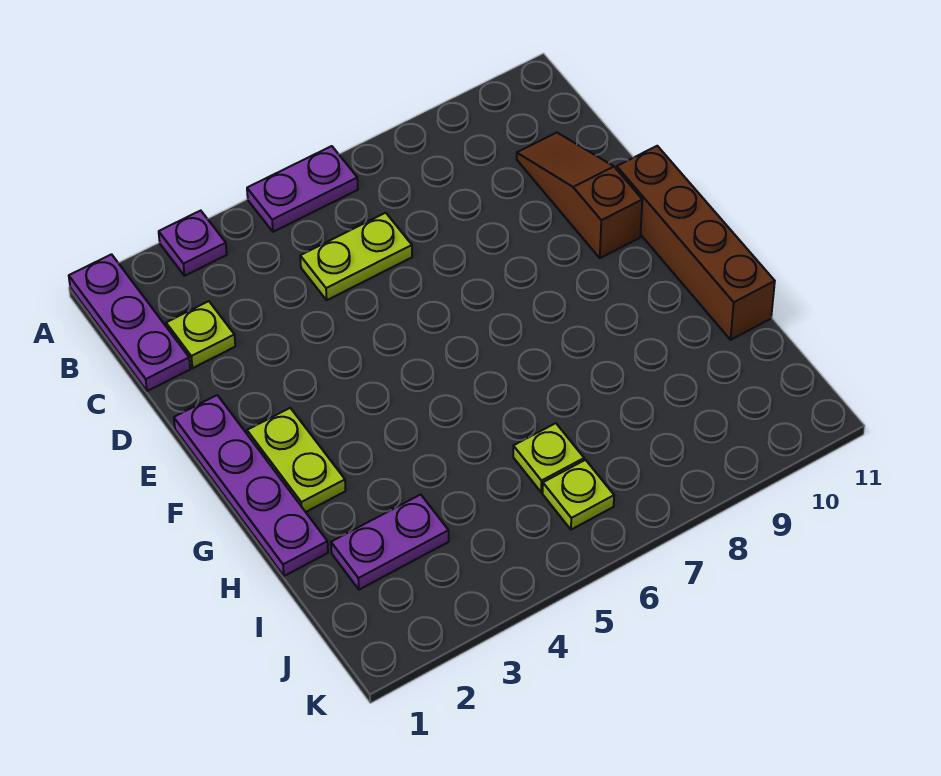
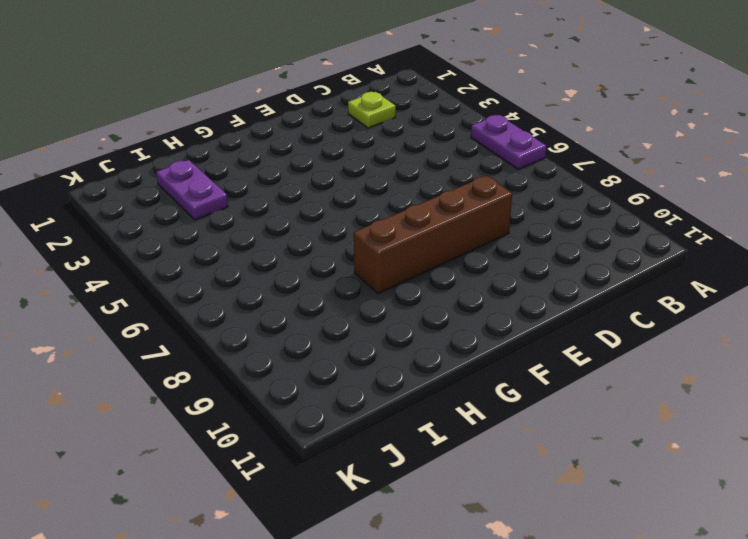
brown 1x4 brick [354,176,512,294] -> brown 1x4 brick moved to [617,146,775,340]
none -> purple 1x3 plate [69,254,190,391]
none -> purple 1x1 plate [159,211,227,276]
none -> lime 1x2 plate [300,213,412,300]

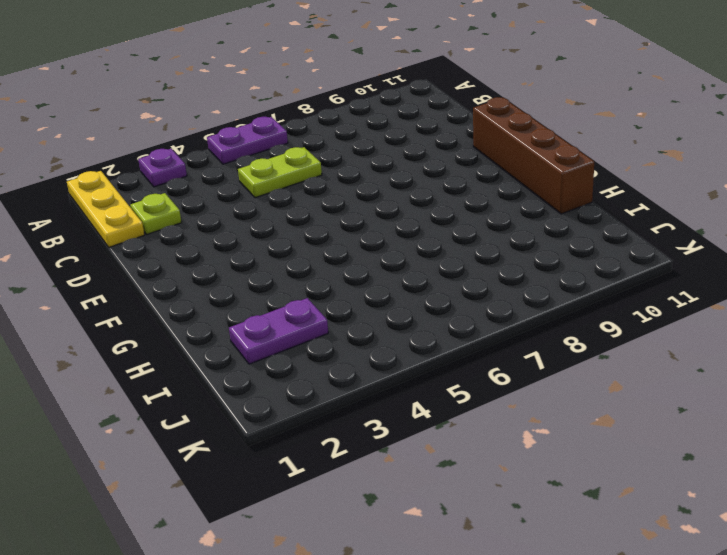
yellow 1x3 plate [67,171,145,247] -> purple 1x3 plate [69,254,190,391]
none -> brown 1x3 slope [517,133,642,258]
none -> purple 1x4 plate [174,395,328,576]
none -> lime 1x2 plate [247,408,346,512]

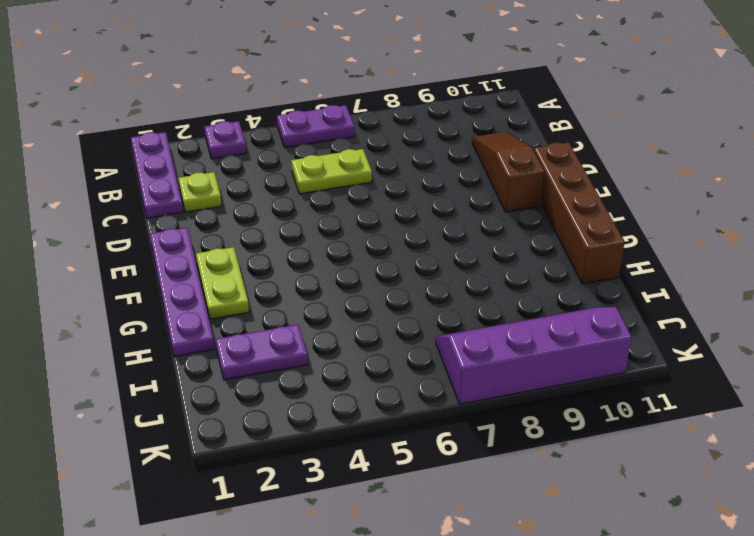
purple 2x4 slope [436,307,631,404] -> none
none -> lime 1x1 plate [513,423,584,492]
none -> lime 1x1 plate [543,460,614,530]

